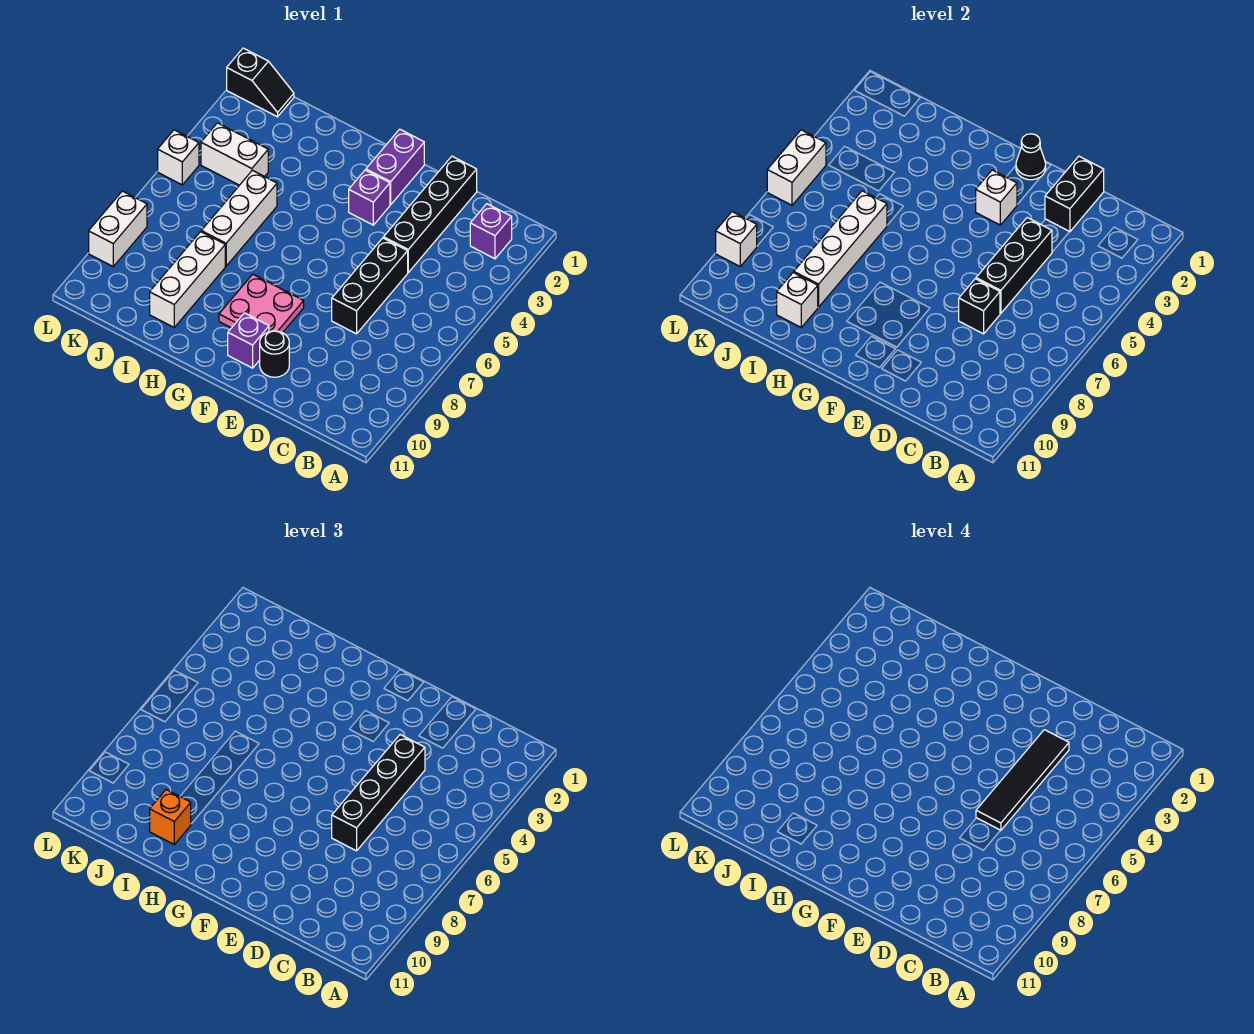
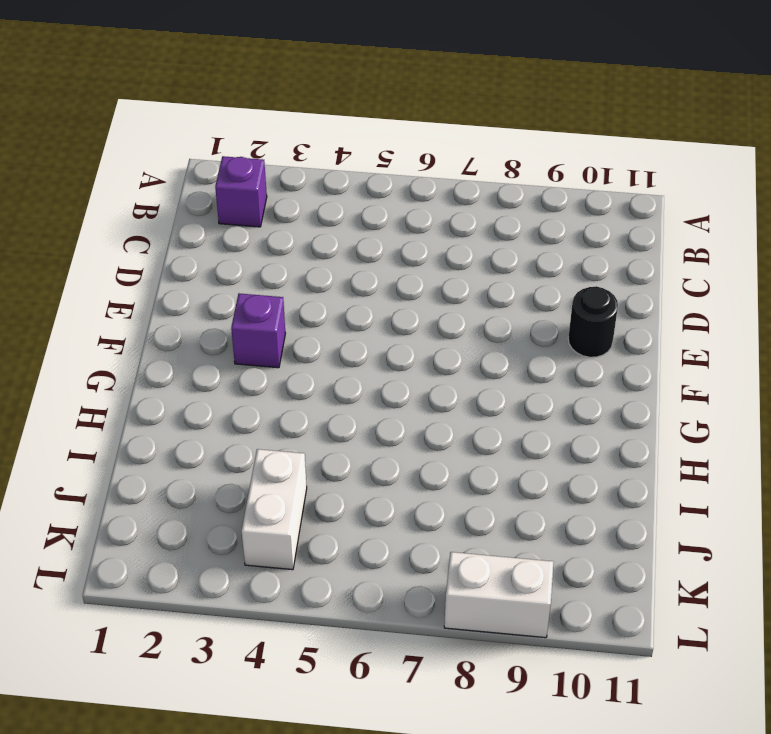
none -> black 1x4 brick [384,156,477,272]
none -> black 1x3 brick [332,238,408,334]
none -> purple 1x2 brick [366,129,424,205]

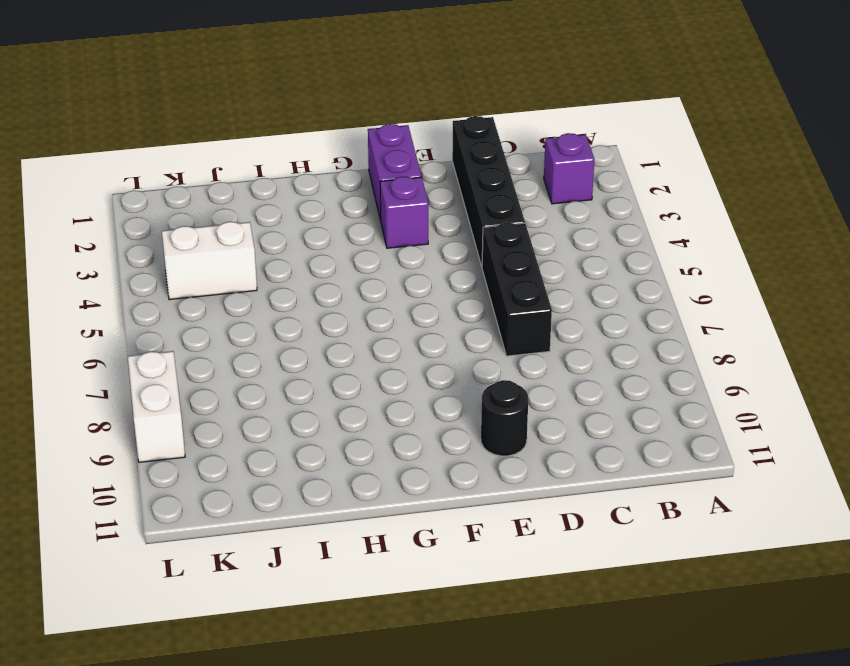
none -> pink 2x2 plate [219,274,304,333]
none -> purple 1x1 brick [228,313,269,368]
none -> white 1x3 brick [201,170,277,266]

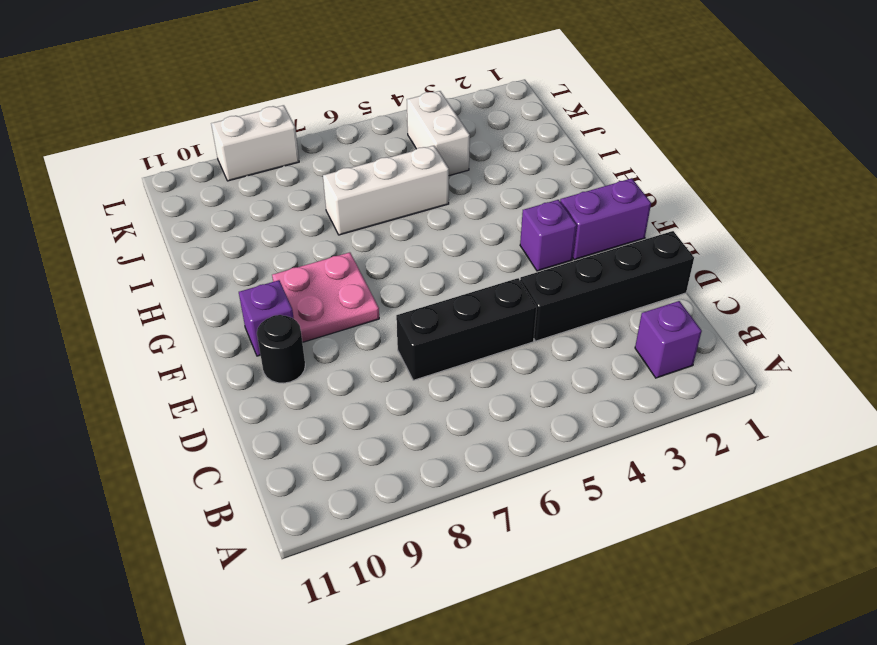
none -> white 1x3 brick [150,232,225,327]
none -> black 1x2 slope [227,48,294,117]
none -> white 1x1 brick [158,130,199,185]

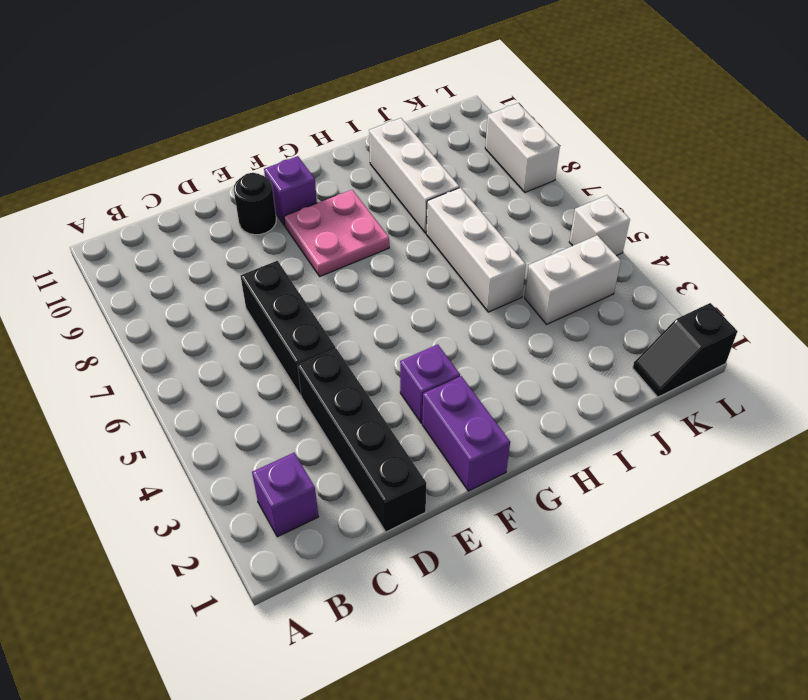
none -> black 1x2 brick [1045,156,1104,232]
none -> black 1x3 brick [976,218,1052,313]
none -> black 1x1 brick [959,279,1000,334]

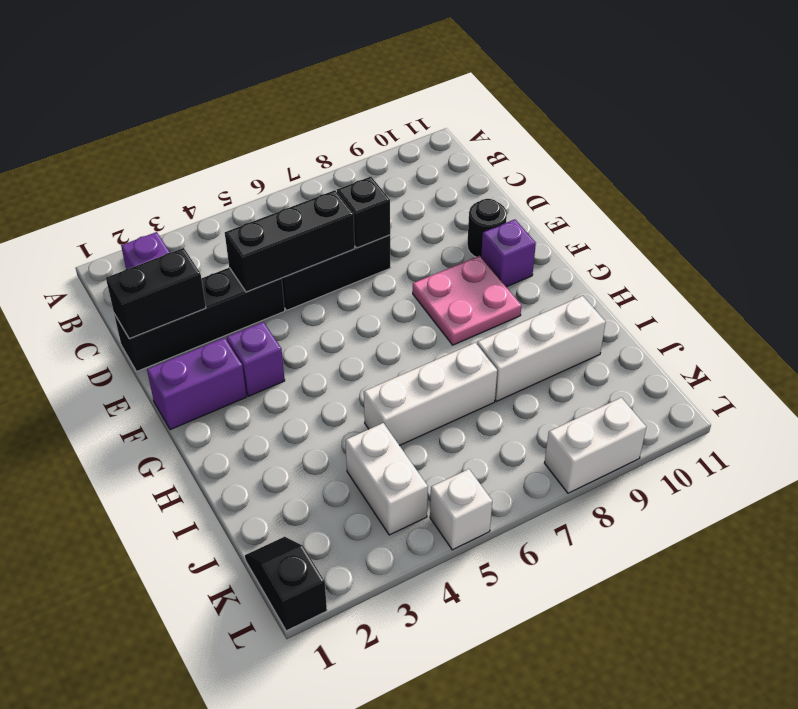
none -> black 1x1 cone [1016,134,1046,180]
none -> white 1x1 brick [976,170,1017,225]
none -> white 1x4 brick [794,191,887,307]

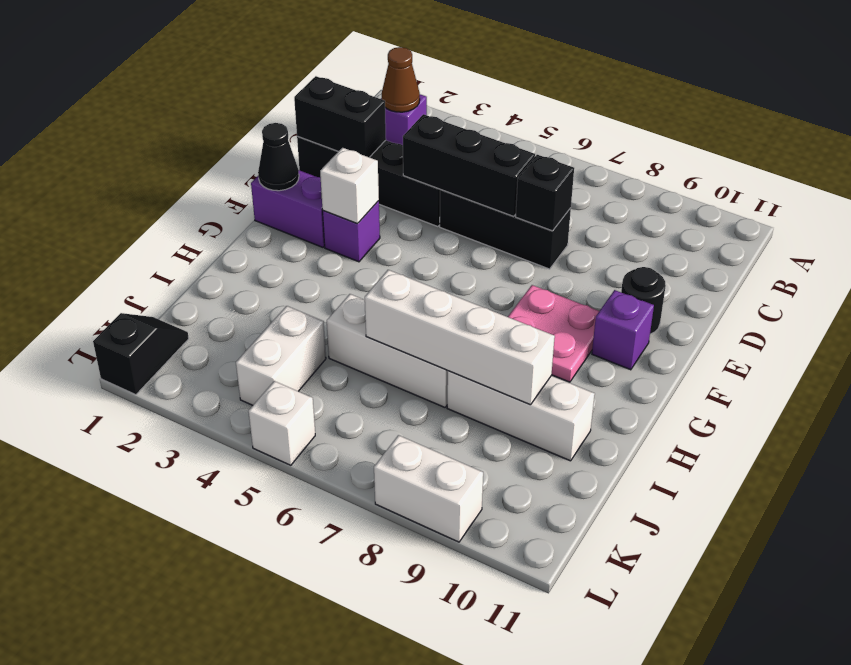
brown 1x1 cone [382,47,420,112] -> none
none -> white 1x1 brick [777,272,818,327]
none -> white 1x2 brick [767,130,826,205]
none -> white 1x1 brick [716,212,757,266]

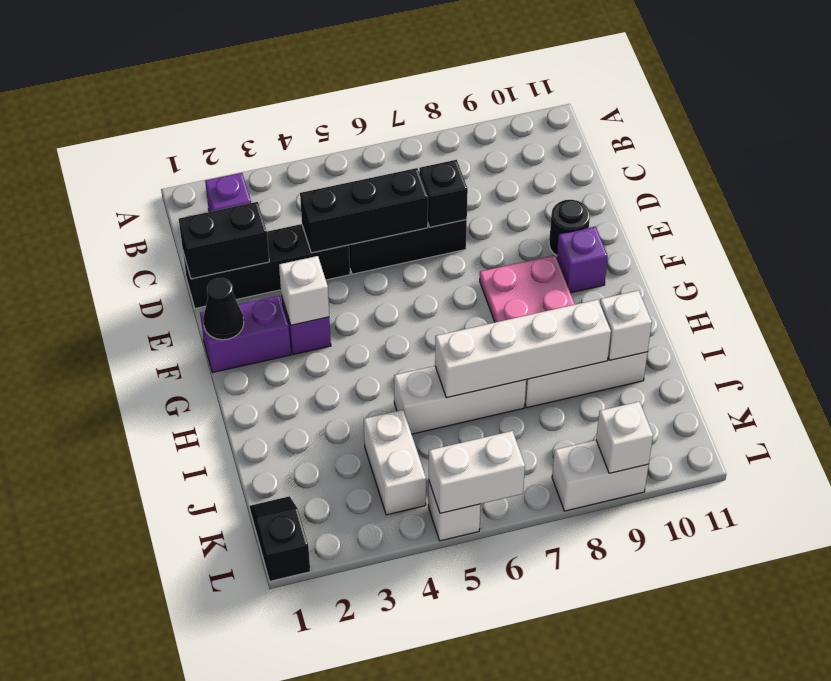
none -> black 1x4 brick [332,735,425,851]
none -> orange 1x1 brick [150,790,191,844]
none -> black 1x4 tile [976,730,1069,830]

